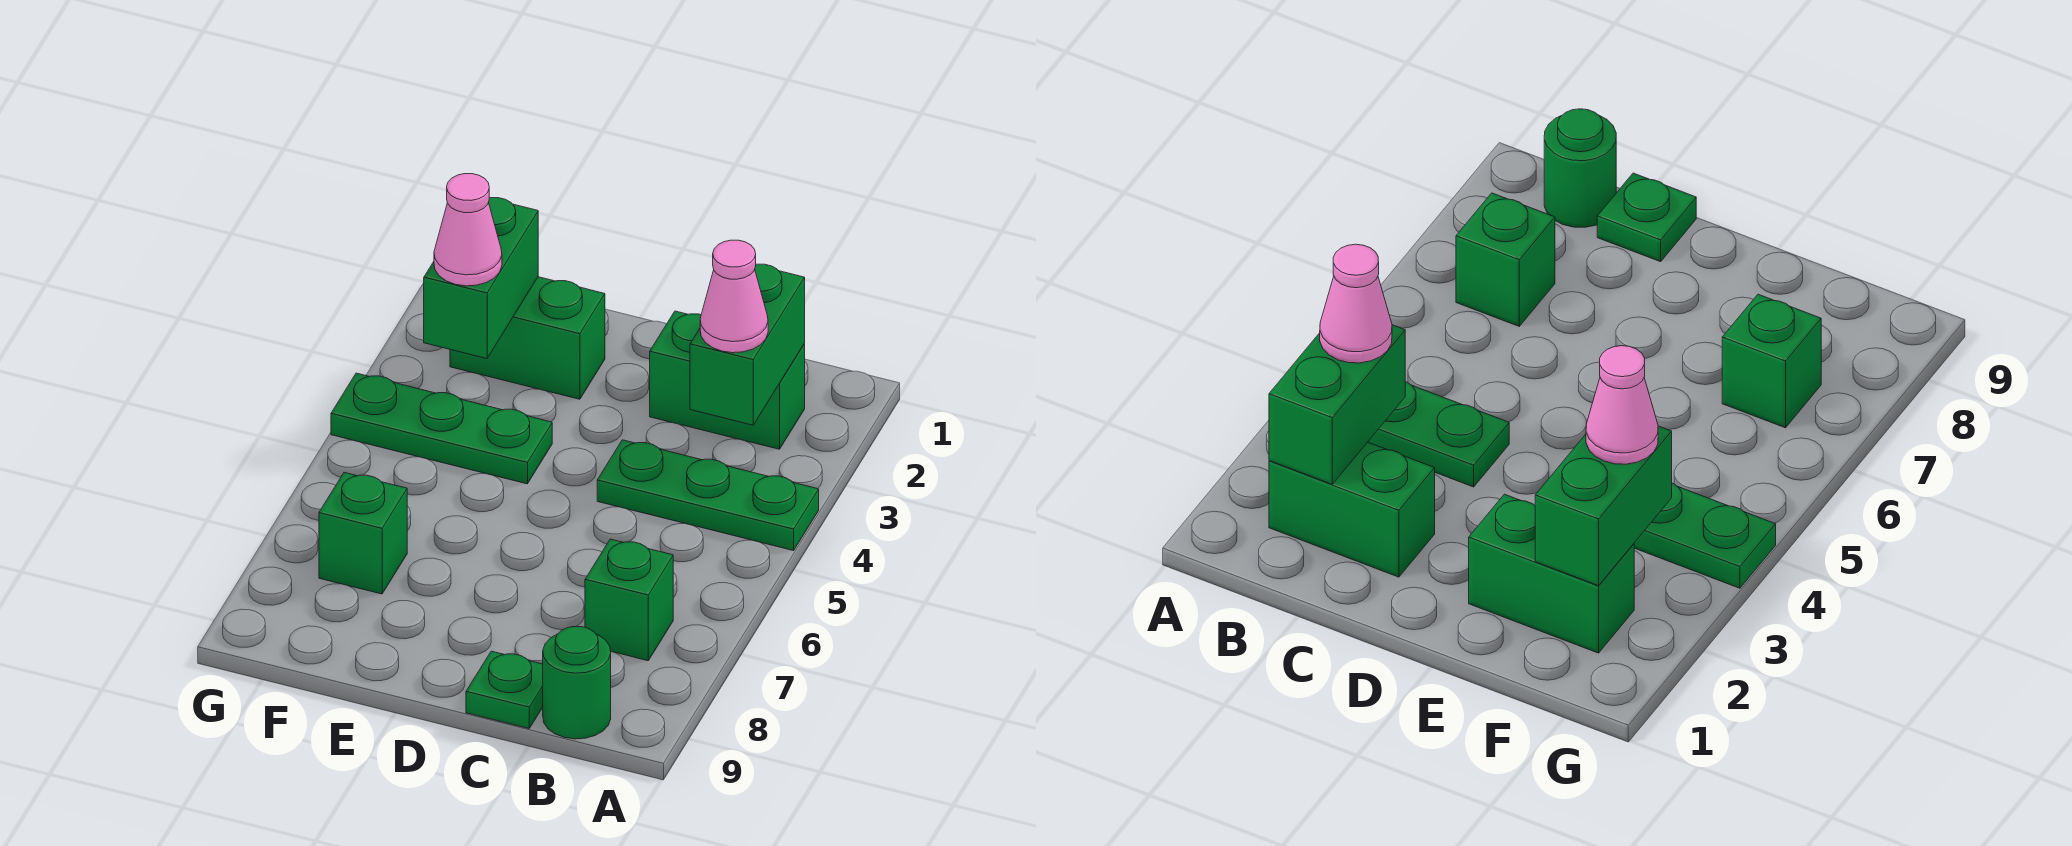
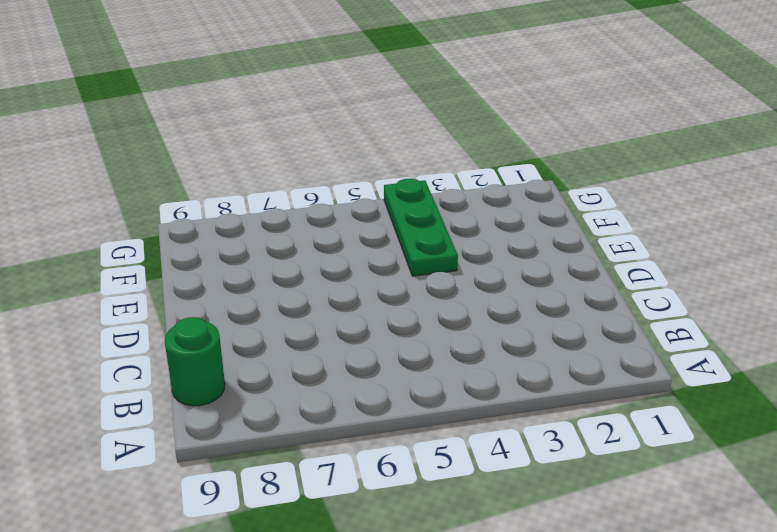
none -> green 1x3 plate [597,440,819,551]
none -> green 1x2 brick [650,311,805,449]
none -> green 1x1 brick [585,539,673,661]

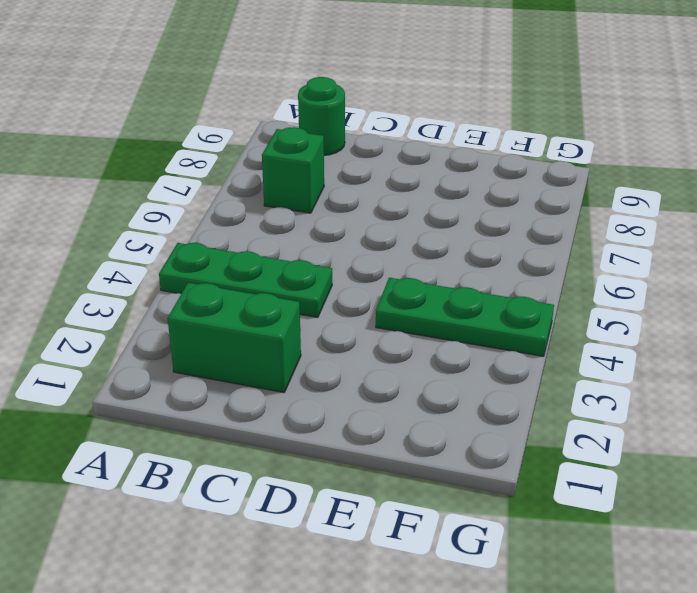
none -> green 1x1 plate [466,651,543,728]
none -> green 1x2 brick [450,277,605,399]
none -> green 1x1 brick [319,473,407,594]

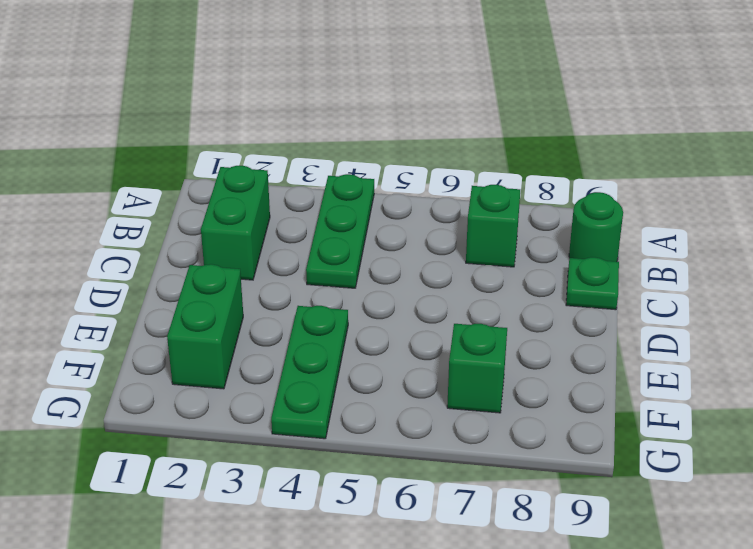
none -> green 1x2 brick [690,264,805,425]
none -> green 1x2 brick [424,198,538,359]
none -> pink 1x1 cone [700,240,768,353]

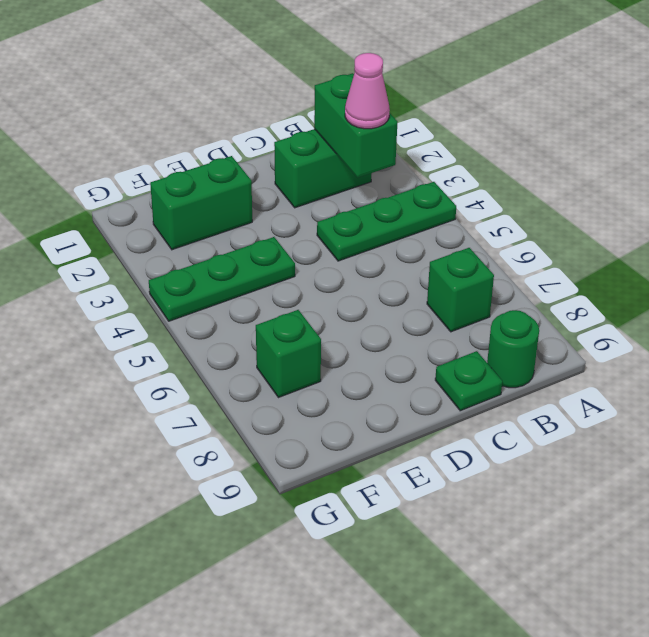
none -> green 1x2 brick [424,198,538,359]
none -> pink 1x1 cone [434,174,502,286]

